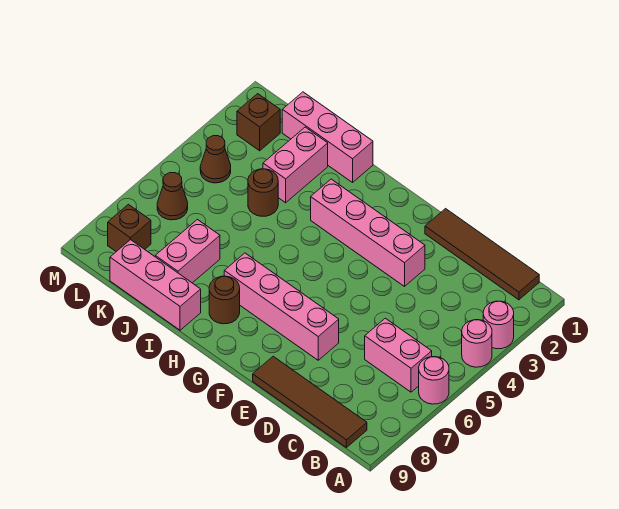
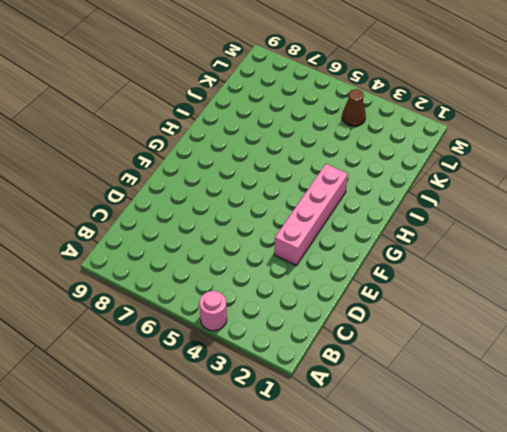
none -> pink 1x1 round brick [483,301,514,349]
none -> pink 1x1 round brick [419,357,449,404]
none -> brown 1x4 tile [425,209,539,300]

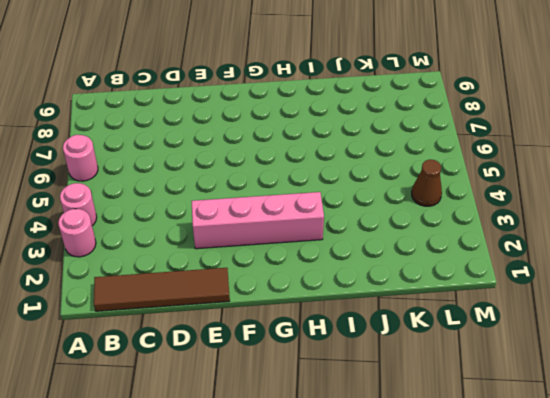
none -> pink 1x2 brick [365,318,432,392]
none -> brown 1x4 tile [253,356,367,448]
none -> pink 1x4 brick [224,253,339,360]

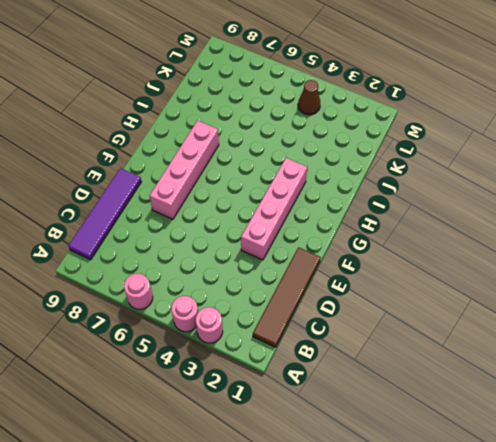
purple 1x4 tile [68,168,141,260] -> brown 1x4 tile [253,356,367,448]
none -> pink 1x2 brick [365,318,432,392]
none -> brown 1x1 round brick [209,276,240,324]
none -> pink 1x3 brick [282,92,373,182]

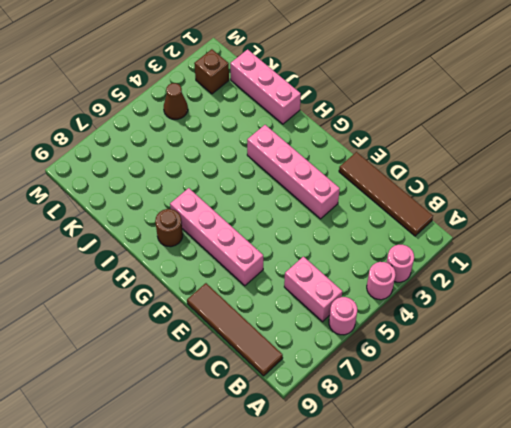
none -> pink 1x3 brick [110,240,201,330]
none -> pink 1x2 brick [263,127,328,203]
none -> brown 1x1 round brick [248,169,278,216]

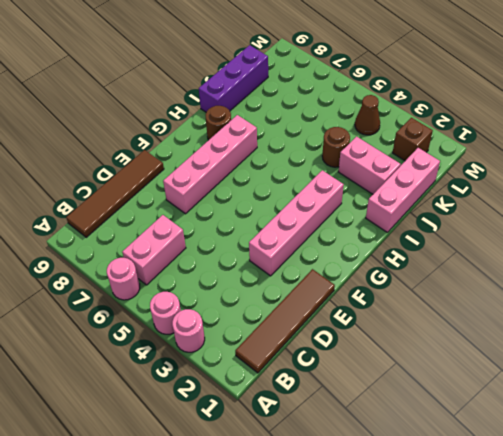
purple 1x3 brick [199,45,268,112] -> pink 1x3 brick [110,240,201,330]
none -> pink 1x2 brick [155,220,220,283]
none -> brown 1x1 cone [157,173,188,220]
none -> brown 1x1 brick [108,204,151,252]

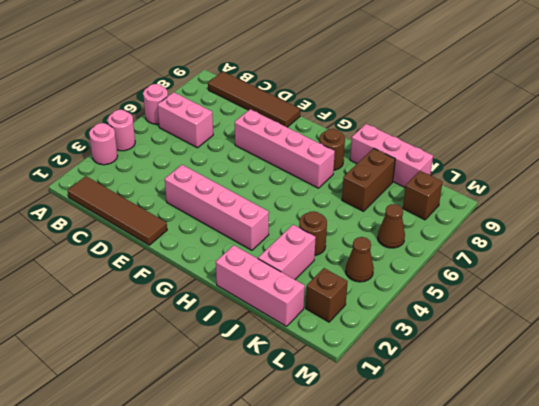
brown 1x2 brick [342,148,395,211] -> pink 1x2 brick [155,220,220,283]

